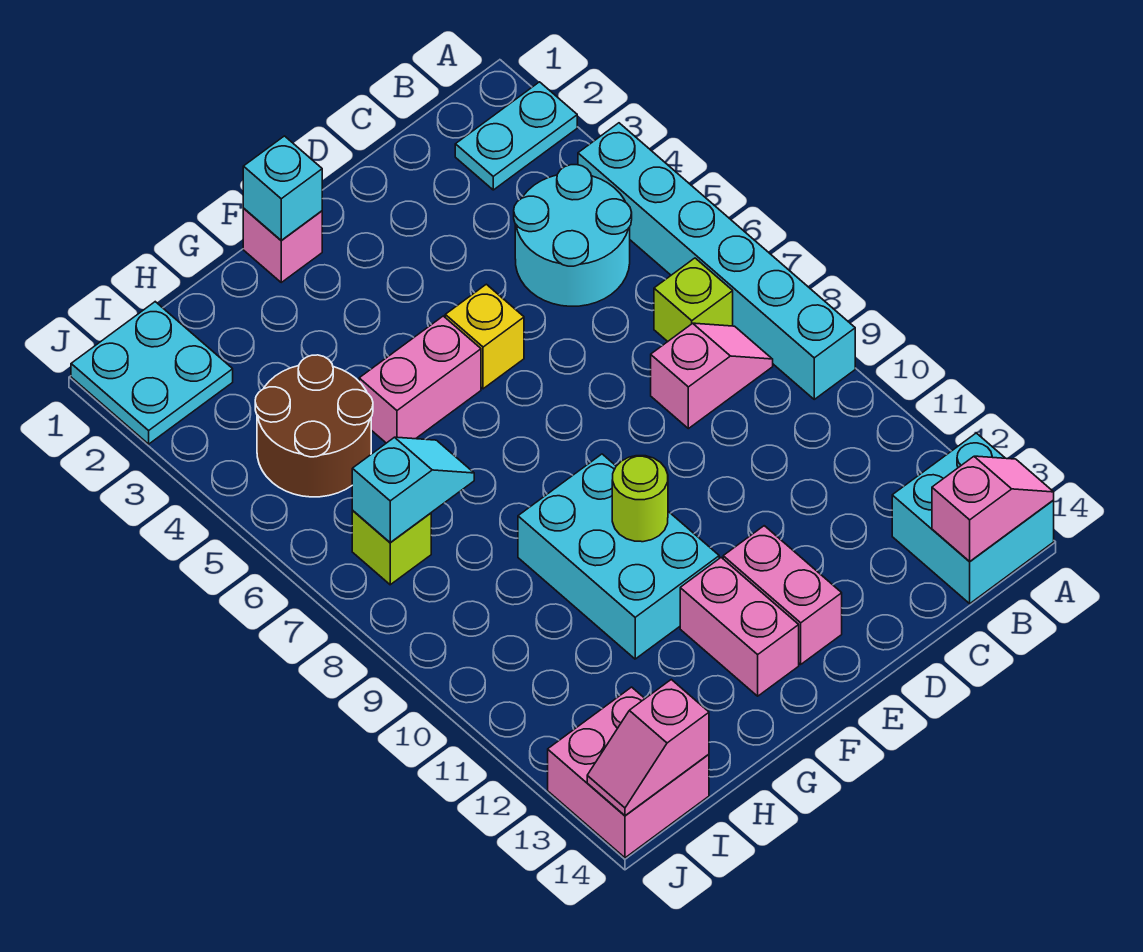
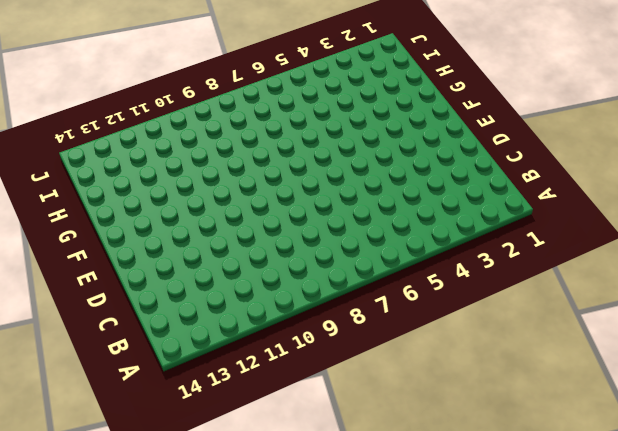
none -> cyan 1x2 plate [455,82,577,190]
none -> cyan 1x6 brick [578,123,855,399]
none -> cyan 2x2 brick [892,433,1054,603]

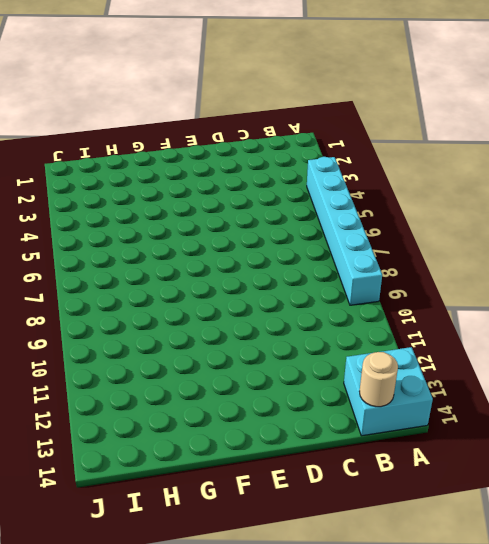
tan 1x1 round brick [359,352,398,407] -> pink 1x2 slope [932,456,1054,562]
none -> cyan 1x2 plate [455,82,577,190]
none -> cyan 2x2 round brick [514,165,632,306]
none -> lime 1x1 brick [654,258,733,342]

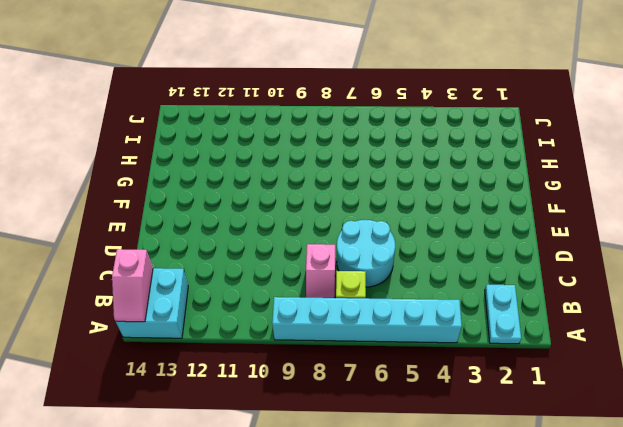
cyan 2x2 round brick [337,220,395,287] -> cyan 2x2 round brick moved to [514,165,632,306]
none -> yellow 1x1 brick [445,284,524,389]
none -> pink 1x2 brick [723,526,842,664]
none -> pink 1x1 brick [243,209,322,282]

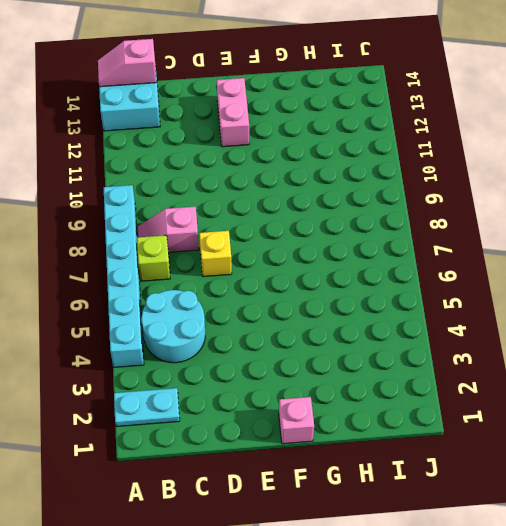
yellow 1x1 brick [199,231,232,277] -> yellow 1x1 brick moved to [445,284,524,389]
none -> pink 1x2 brick [359,316,481,443]
none -> cyan 2x3 brick [518,454,719,659]
none -> pink 1x2 brick [680,558,799,696]

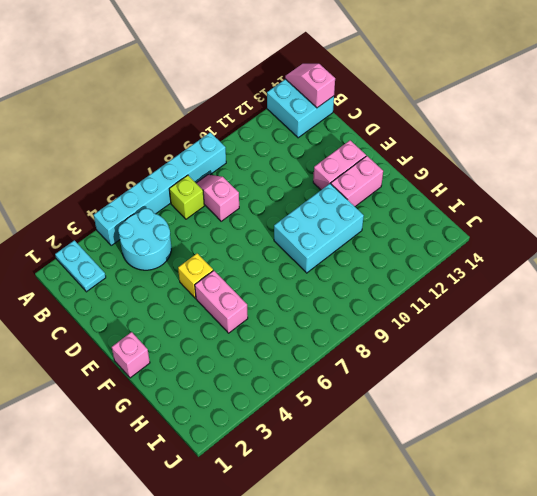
none -> brown 2x2 round brick [255,355,373,497]
none -> cyan 2x2 plate [71,302,233,444]
none -> lime 1x1 brick [352,511,431,585]

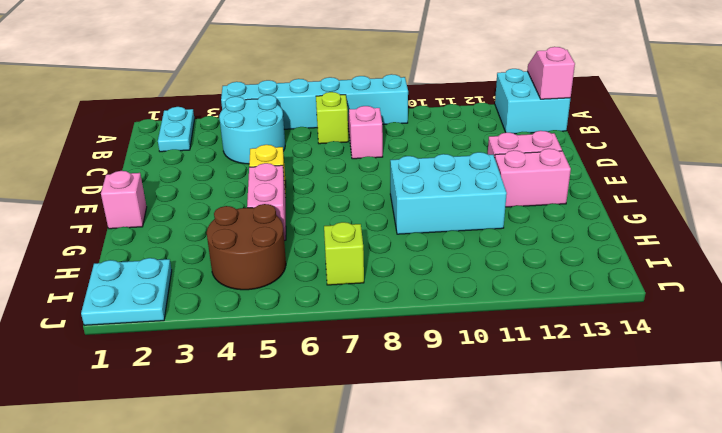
none -> pink 2x2 brick [548,687,709,858]
none -> cyan 1x1 brick [243,136,322,240]
none -> lime 1x1 round brick [612,456,668,542]

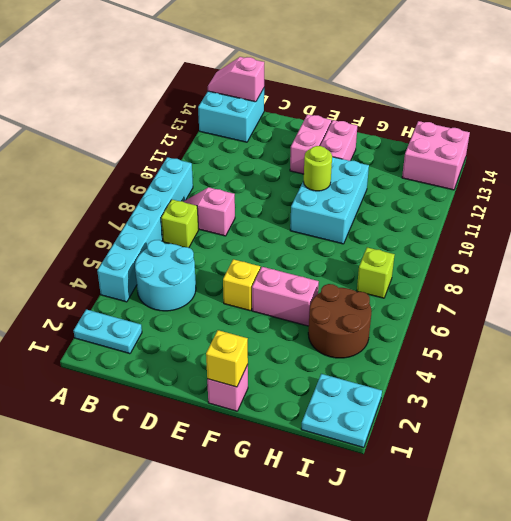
yellow 1x1 brick [206,330,248,387] -> cyan 1x1 brick [243,136,322,240]
none -> cyan 1x2 slope [352,437,474,543]
none -> pink 1x2 slope [587,679,709,816]

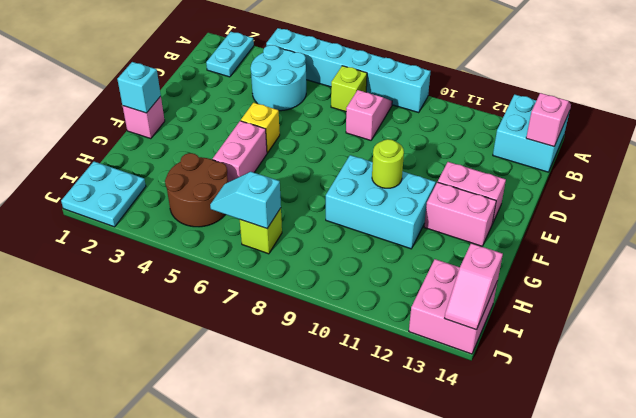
cyan 1x2 slope [210,172,281,228] -> cyan 1x2 slope turned to [352,437,474,543]

